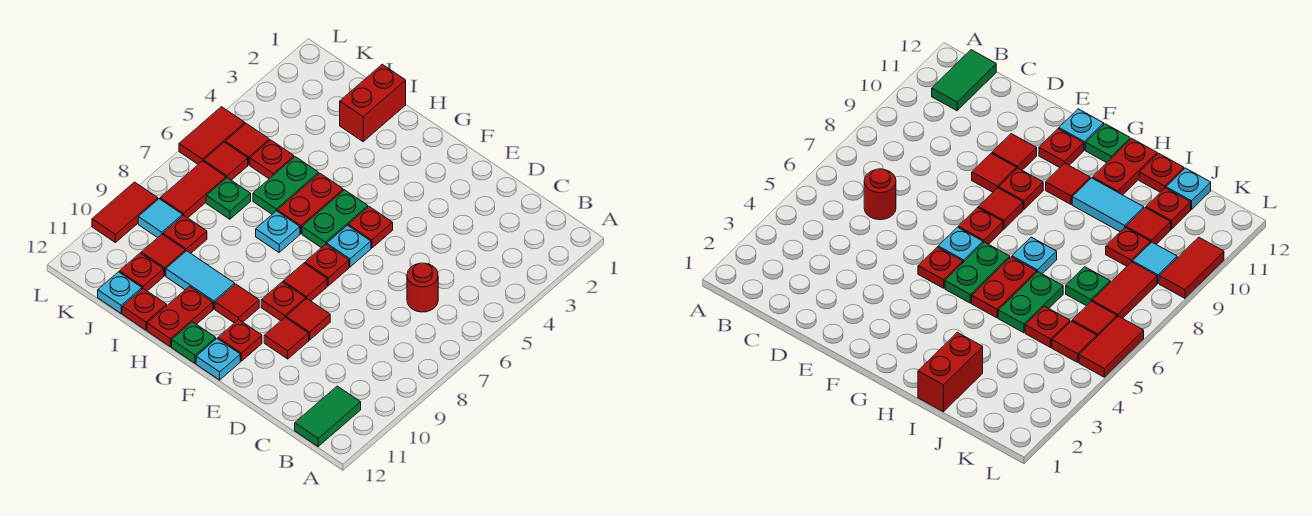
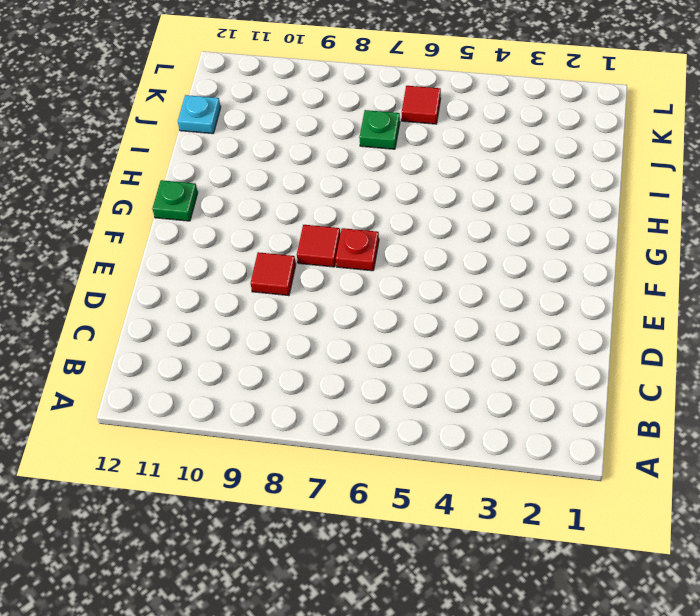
none -> green 1x2 tile [295,386,361,446]
none -> red 1x1 round brick [407,263,438,312]
none -> red 1x1 tile [264,318,309,359]
none -> red 1x1 plate [348,207,393,248]

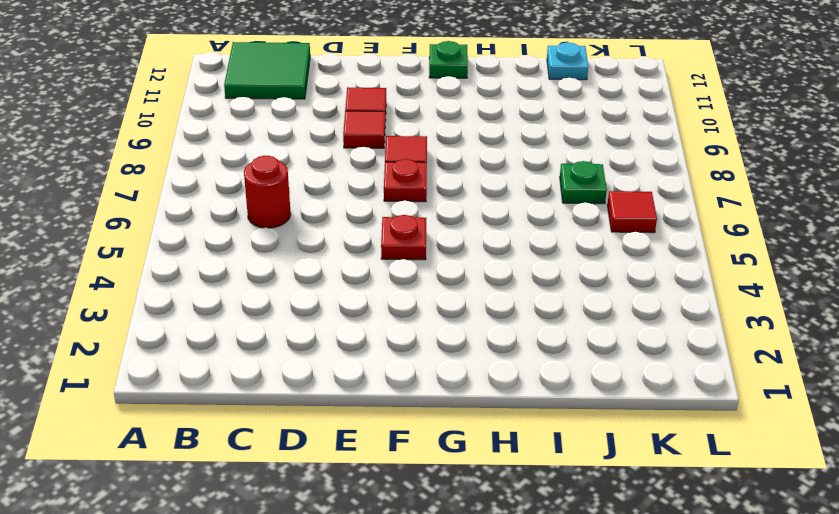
green 2x2 tile [224,42,310,99] -> green 1x2 tile [295,386,361,446]
none -> cyan 1x1 plate [327,225,371,267]
none -> red 1x1 plate [261,282,306,321]
none -> red 1x1 plate [218,320,262,361]
none -> cyan 1x1 plate [196,339,240,380]

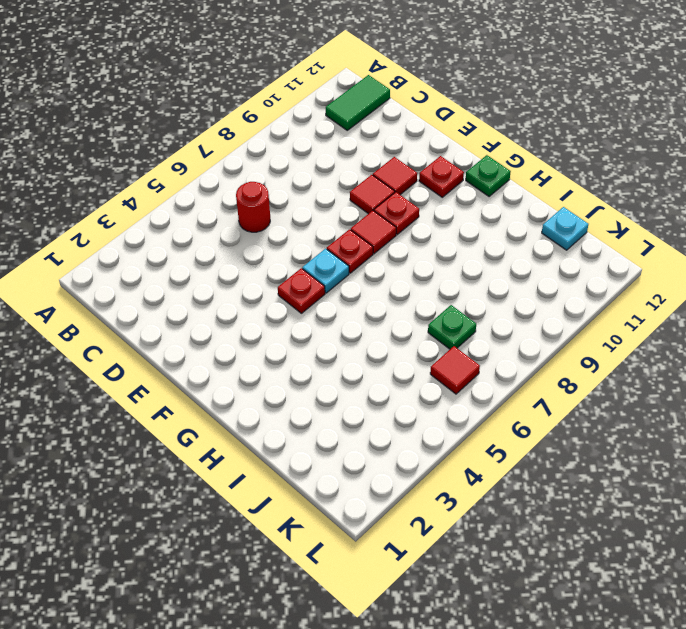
none -> cyan 1x1 plate [196,339,240,380]
none -> green 1x2 plate [302,190,368,248]
none -> red 1x1 tile [215,284,259,323]
none -> red 1x2 plate [277,173,343,234]

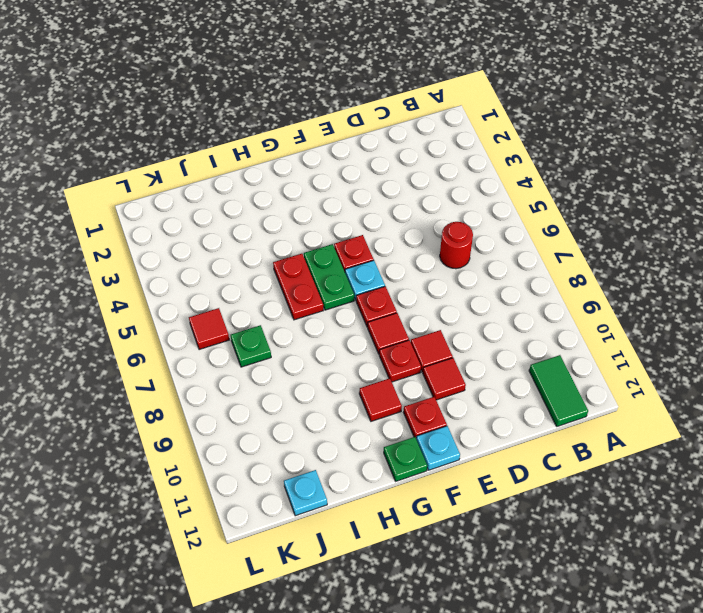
none -> cyan 1x1 plate [256,211,300,252]
none -> cyan 1x2 tile [166,251,235,309]
none -> red 1x2 plate [147,286,213,347]
none -> red 1x2 brick [340,64,406,142]

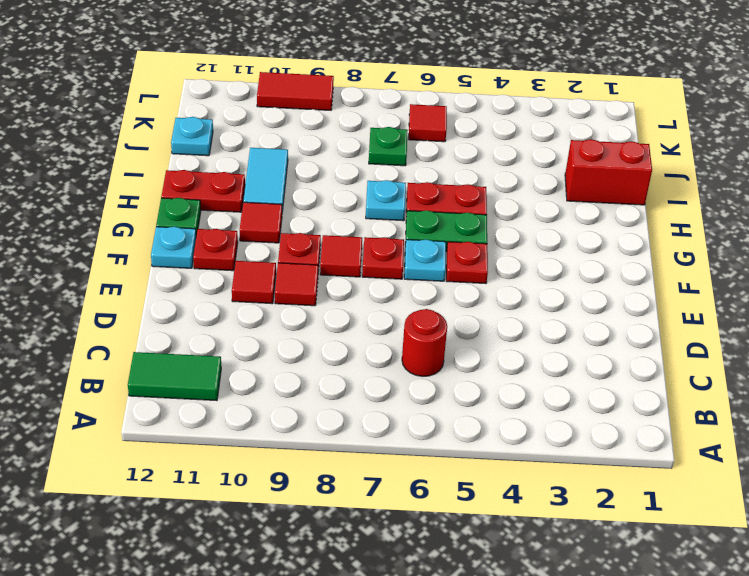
none -> green 1x2 plate [253,157,319,214]
none -> red 1x1 plate [122,289,167,330]
none -> red 1x1 plate [250,140,294,179]
none -> red 1x1 plate [163,215,207,253]

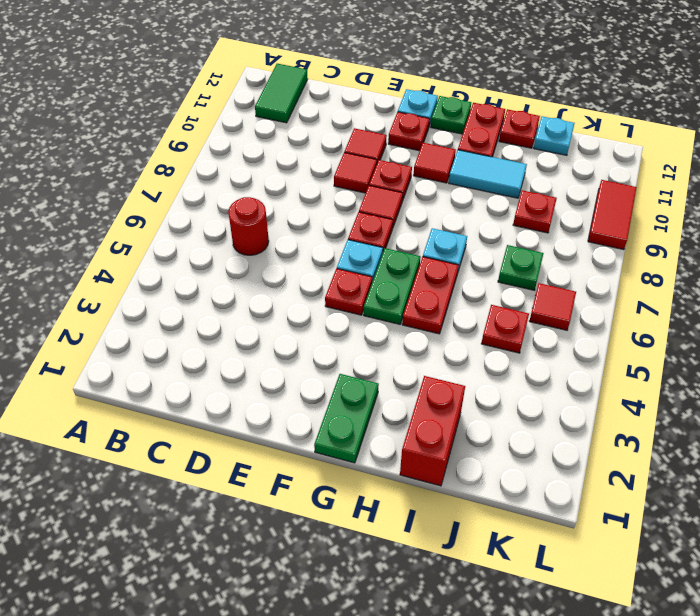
green 1x2 plate [314,374,379,463] -> green 1x2 plate moved to [253,157,319,214]
none -> red 1x1 tile [141,234,185,276]
none -> red 1x1 plate [120,253,164,291]
none -> red 1x1 tile [225,124,269,165]
none -> red 1x2 tile [160,161,226,218]

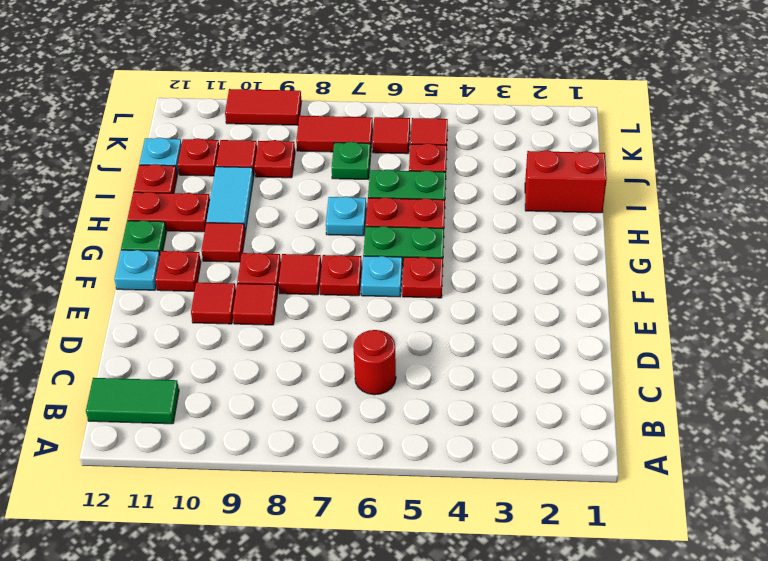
none -> cyan 1x1 tile [138,199,183,238]
none -> red 1x2 tile [179,107,245,164]

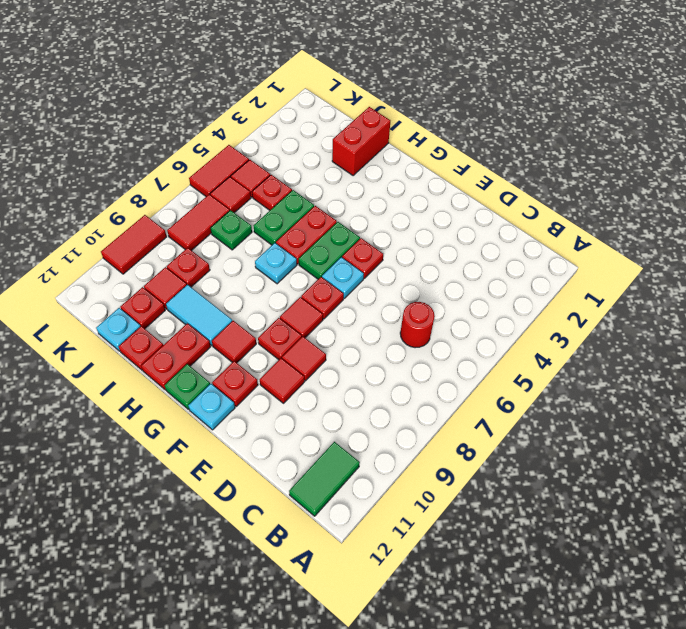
none -> cyan 1x1 tile [138,199,183,238]

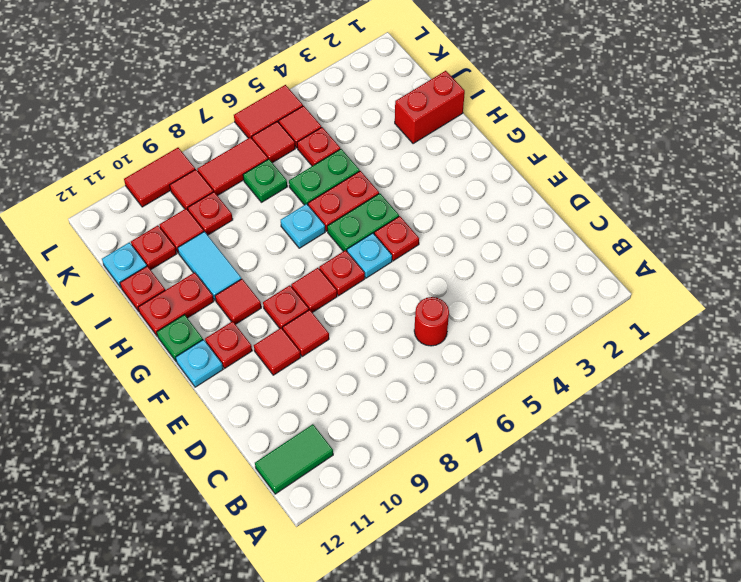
red 1x1 tile [170,169,213,210] -> cyan 1x1 tile [138,199,183,238]

